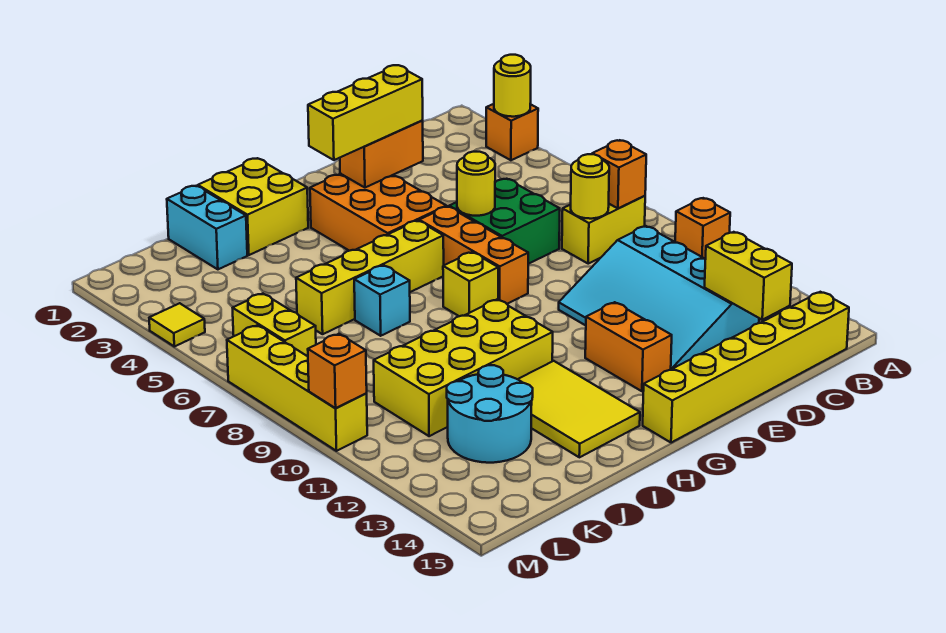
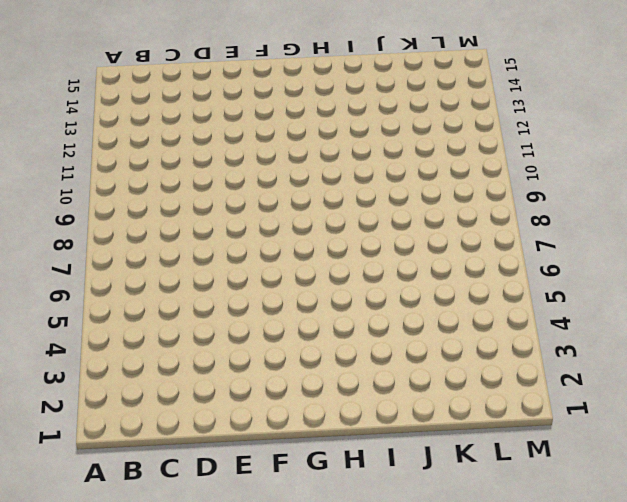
none -> orange 1x1 brick [486,104,538,160]
none -> orange 1x1 brick [675,198,730,259]
none -> yellow 1x2 brick [562,196,645,264]

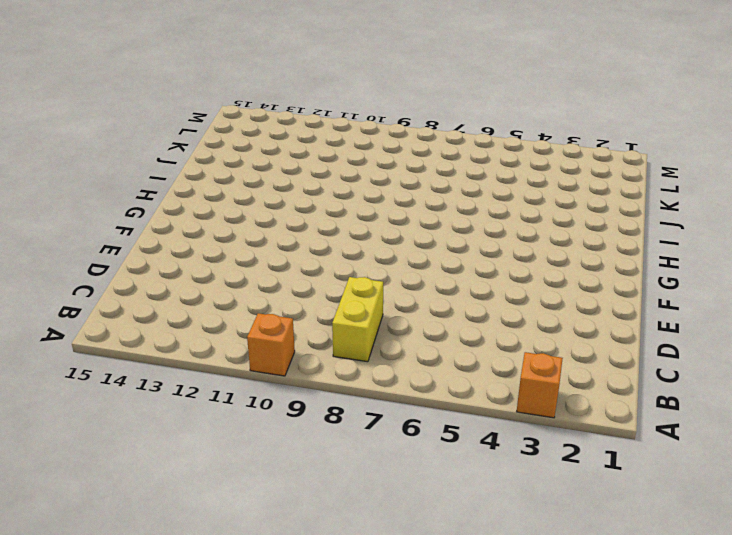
none -> yellow 1x6 brick [643,292,849,443]
none -> cyan 3x4 slope [559,226,759,369]
none -> green 2x2 brick [449,179,560,264]

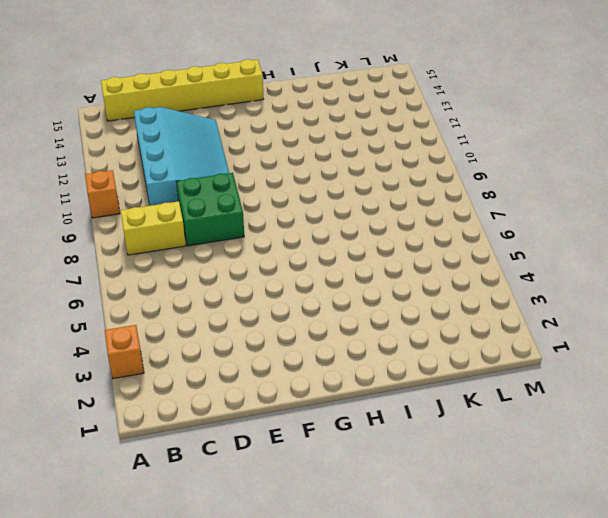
green 2x2 brick [176,173,244,246] -> green 2x2 brick moved to [449,179,560,264]
none -> orange 2x3 brick [310,174,446,251]
none -> orange 1x3 brick [419,206,528,304]
none -> orange 1x2 brick [585,302,672,391]

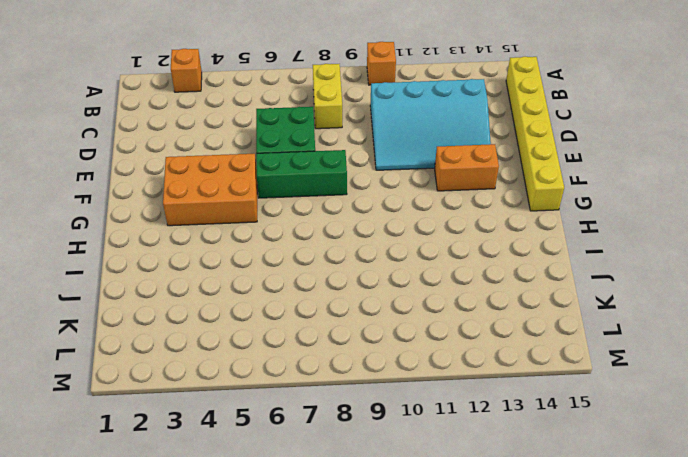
green 1x3 brick [256,150,347,198] -> orange 1x3 brick [419,206,528,304]
none -> yellow 1x4 brick [296,221,444,334]
none -> yellow 1x1 brick [443,252,498,316]
none -> yellow 2x2 brick [198,158,308,255]

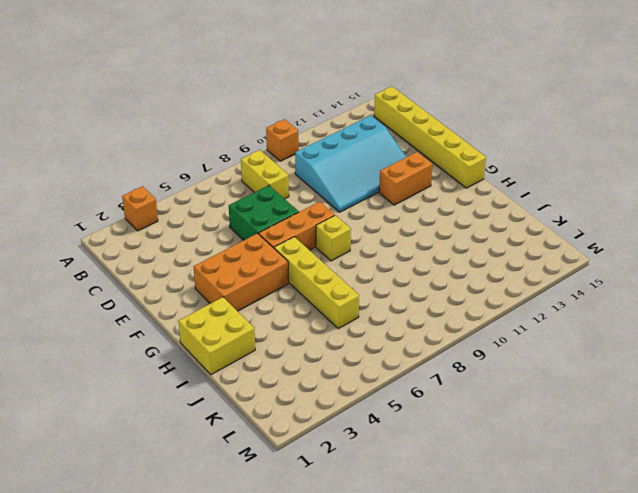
none -> yellow 2x4 brick [374,299,553,436]
none -> yellow 2x3 tile [518,361,640,457]
none -> cyan 1x1 brick [354,265,410,336]

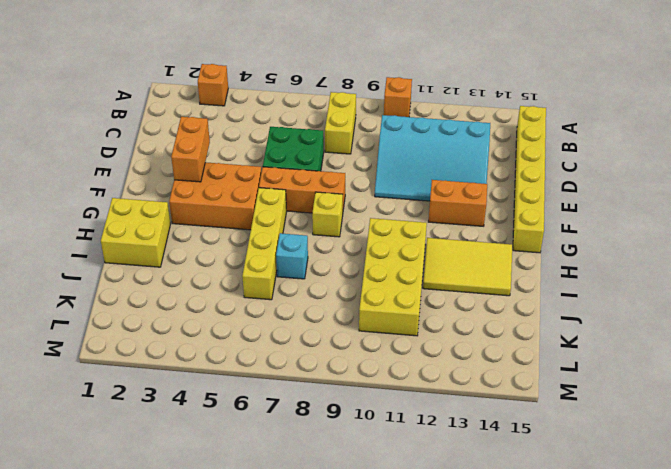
none -> cyan 1x2 brick [167,186,247,269]
none -> cyan 2x2 round brick [447,365,533,463]
none -> yellow 1x2 brick [233,294,316,356]

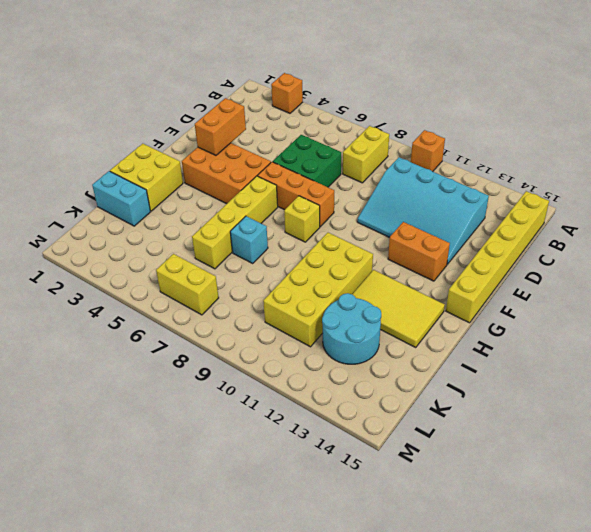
none -> yellow 1x1 tile [149,303,205,347]
none -> yellow 1x4 brick [227,325,367,451]
none -> yellow 1x1 round brick [494,55,531,117]

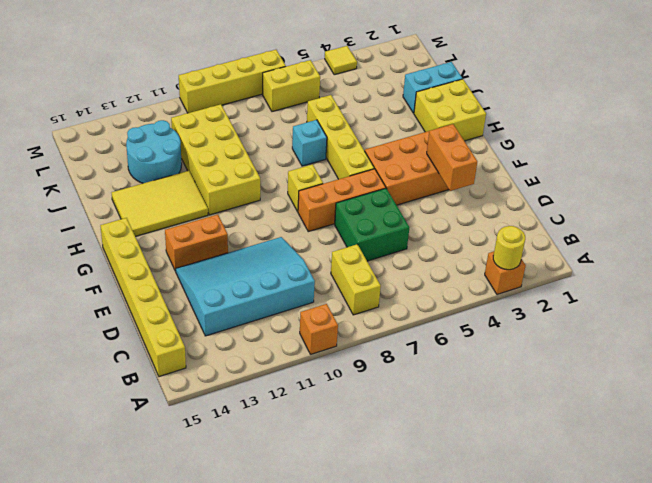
none -> orange 1x1 brick [592,140,646,209]
none -> yellow 1x1 round brick [571,154,609,219]
none -> yellow 1x2 brick [705,232,792,320]

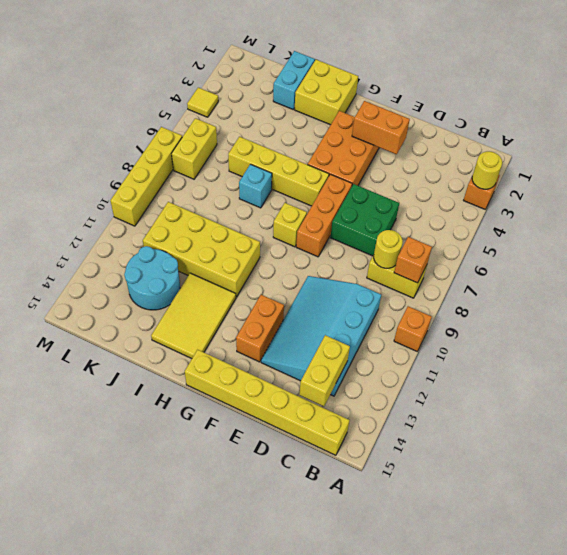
none -> yellow 1x1 round brick [457,152,495,216]
none -> orange 1x1 brick [308,334,367,408]
none -> yellow 1x3 brick [308,65,423,160]

